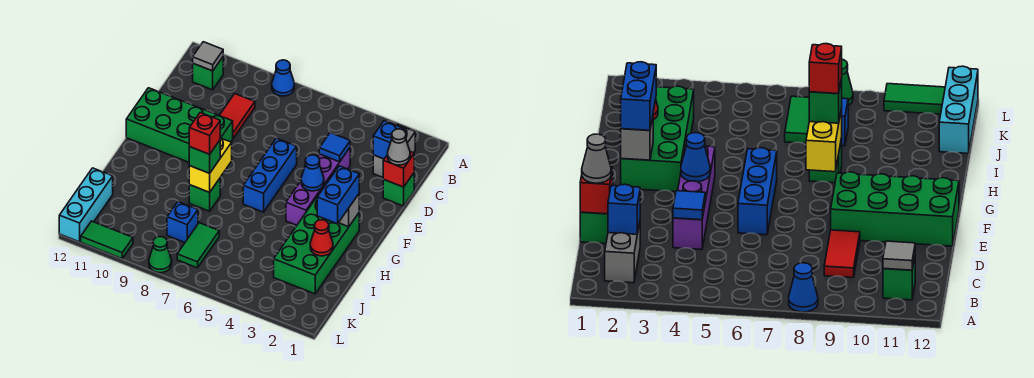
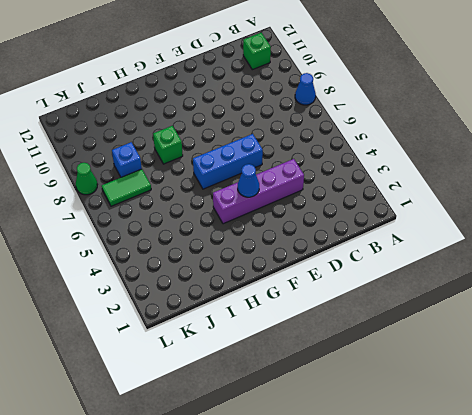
none -> grey 1x2 brick [373,124,415,177]
none -> red 1x2 tile [219,94,255,138]
none -> green 1x1 brick [383,173,414,206]

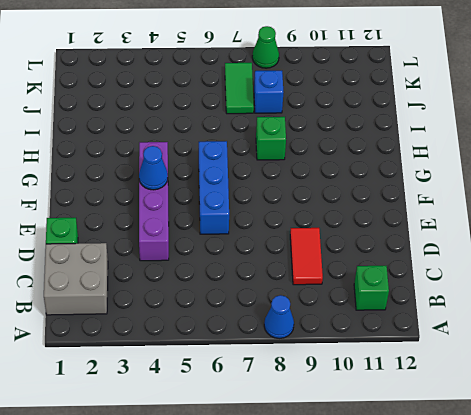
grey 2x2 brick [44,243,108,315] -> grey 1x2 brick [373,124,415,177]
none -> green 2x4 brick [126,88,233,162]
none -> green 2x4 brick [274,196,359,294]
none -> cyan 1x3 brick [59,168,113,242]

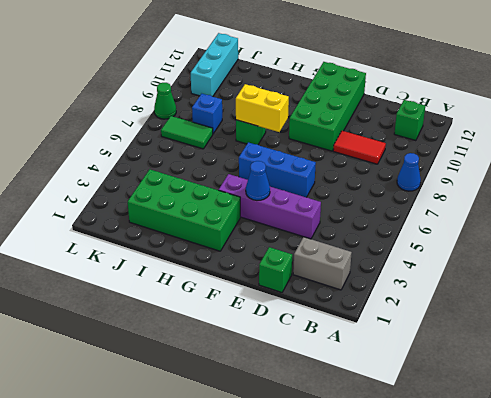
cyan 1x3 brick [191,33,238,96] -> cyan 1x3 brick turned to [59,168,113,242]
none -> green 1x2 tile [81,221,133,259]
none -> grey 1x1 tile [193,42,223,71]
none -> blue 1x1 brick [373,121,404,159]

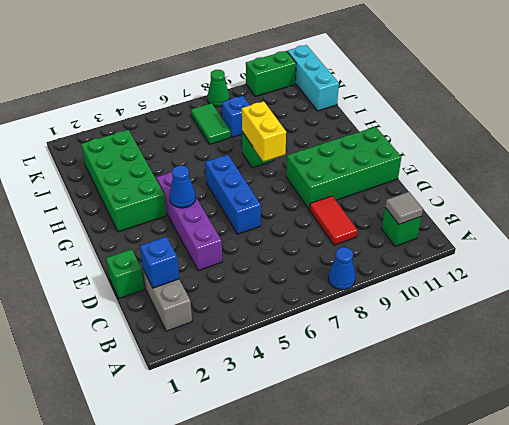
green 1x2 brick [246,51,296,96] -> green 1x2 tile [81,221,133,259]
none -> red 1x1 brick [383,152,414,187]
none -> blue 1x1 tile [319,133,350,162]
none -> grey 1x1 brick [339,194,359,227]

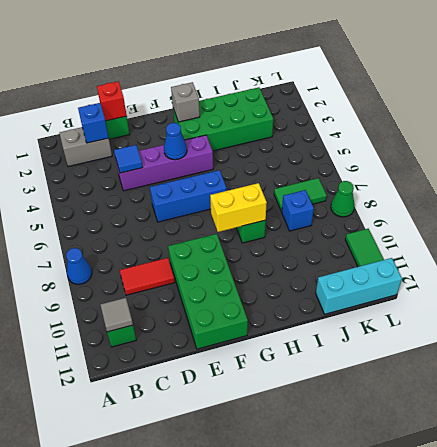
none -> red 1x1 cone [310,220,333,256]
none -> grey 1x1 cone [388,129,410,165]
none -> blue 1x2 brick [317,166,359,224]

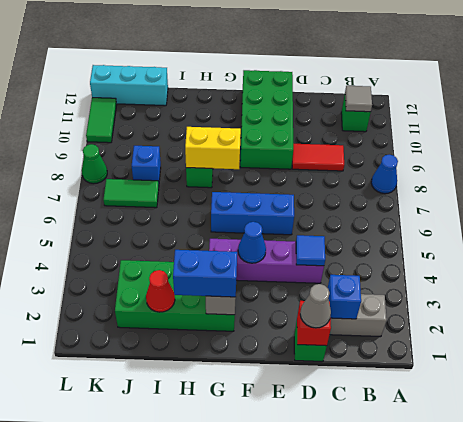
none -> green 1x1 brick [189,140,220,173]
none -> red 1x1 brick [189,113,220,154]

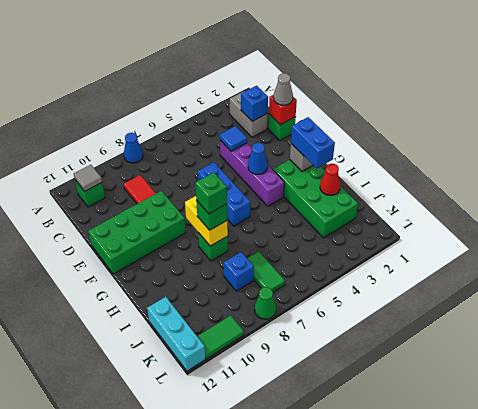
green 1x1 brick [195,172,227,214] -> red 1x1 brick [189,113,220,154]

